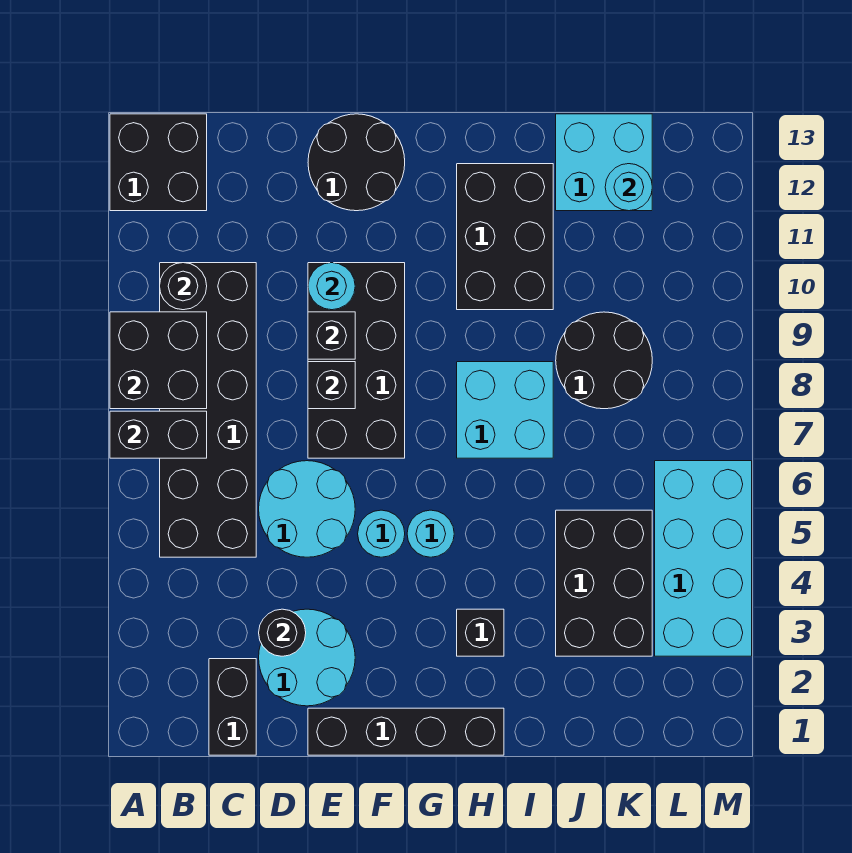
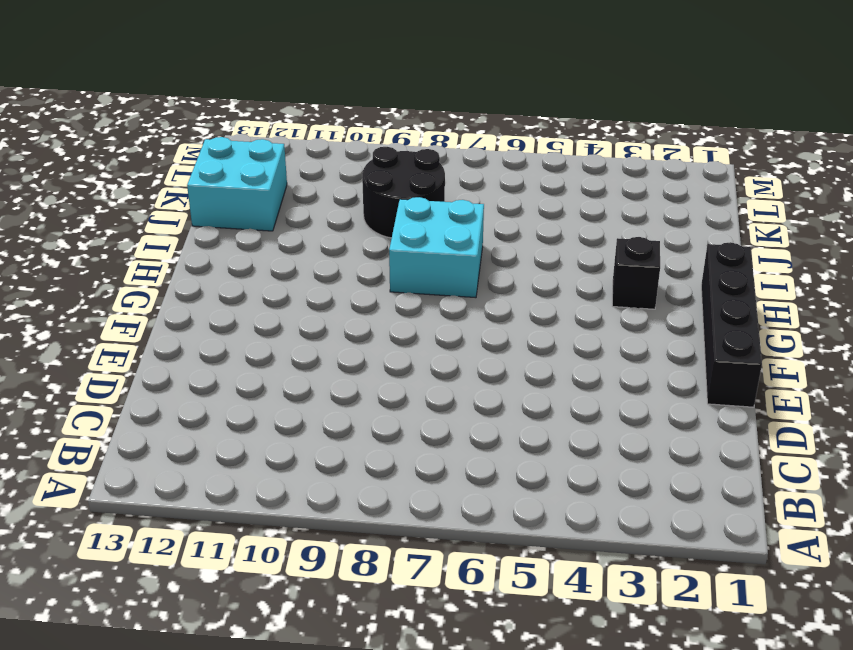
none -> black 2x2 brick [110,114,207,211]
none -> black 2x6 brick [160,263,256,557]
none -> black 1x2 brick [209,659,256,755]

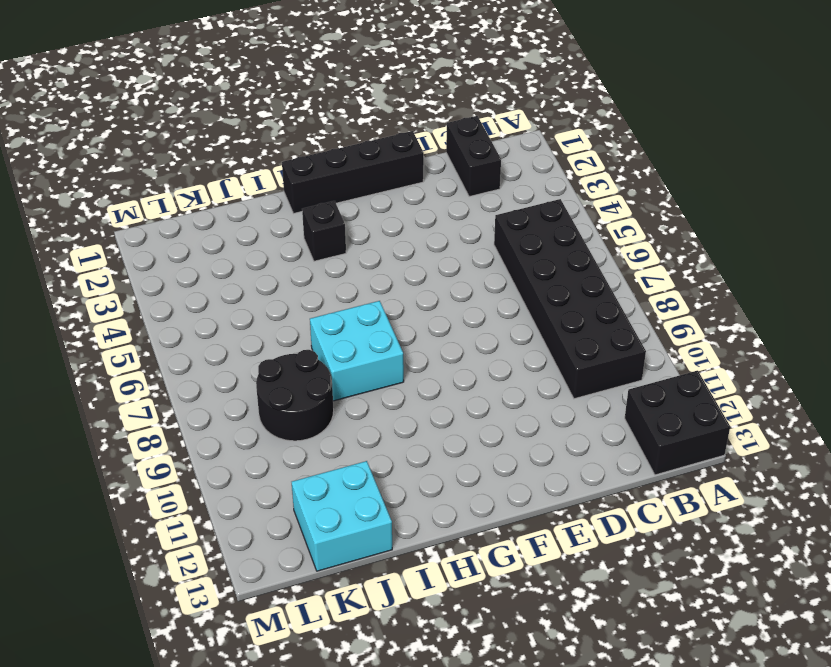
none -> cyan 2x2 round brick [259,609,355,706]
none -> cyan 2x2 round brick [259,461,355,557]
none -> black 2x4 brick [308,263,405,458]

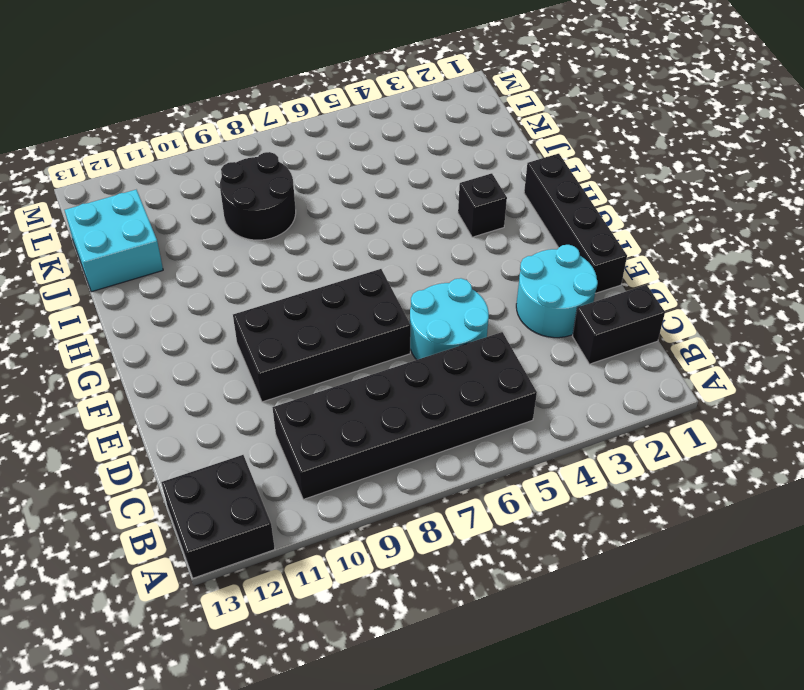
none -> black 2x2 round brick [308,114,405,211]
none -> cyan 1x1 round brick [358,510,405,557]
none -> cyan 1x1 round brick [407,510,454,557]

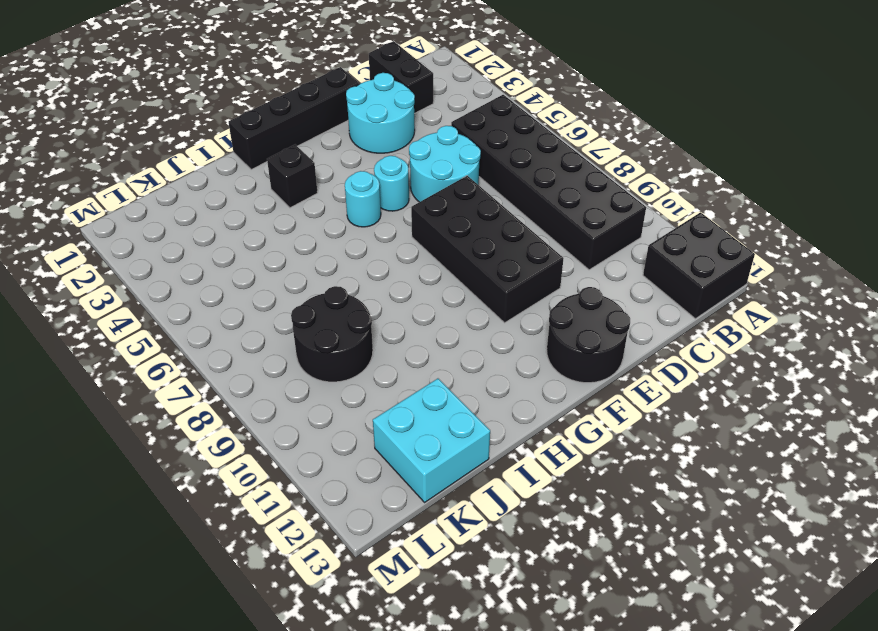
none -> cyan 2x2 brick [457,362,553,458]
none -> black 2x3 brick [457,164,553,310]
none -> black 2x3 brick [556,510,652,656]

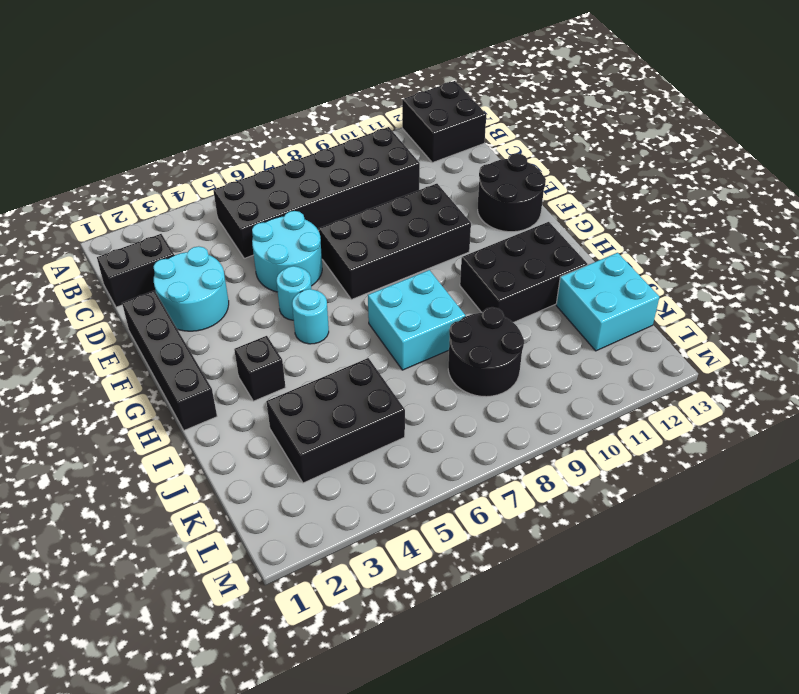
none -> cyan 2x4 brick [655,461,752,656]
none -> black 1x2 brick [110,411,207,458]
none -> black 2x2 brick [110,312,207,409]

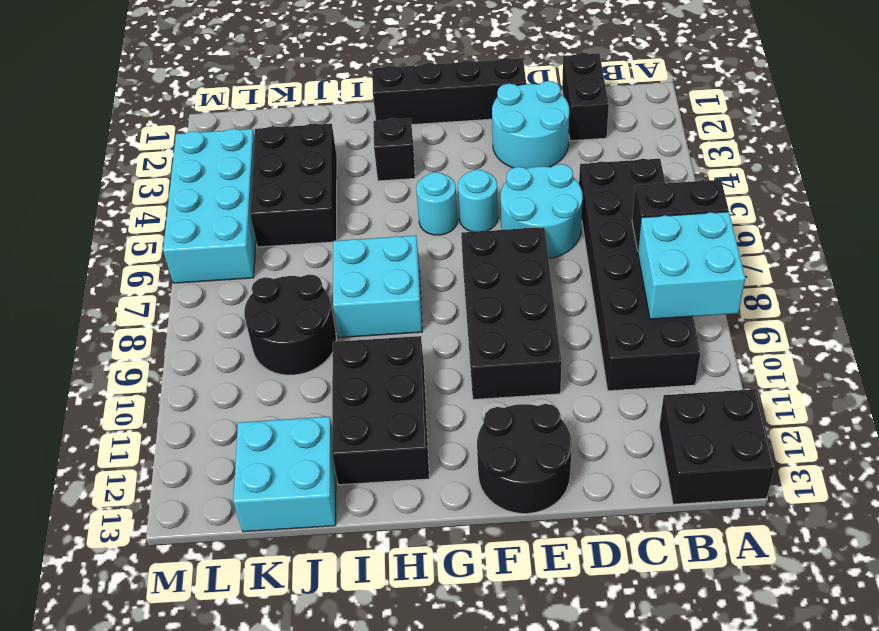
cyan 2x2 brick [638,212,745,319] -> black 2x2 brick [110,312,207,409]
none -> black 1x1 round brick [160,263,207,310]
none -> black 1x1 round brick [259,609,306,656]
none -> black 1x1 brick [308,362,355,409]

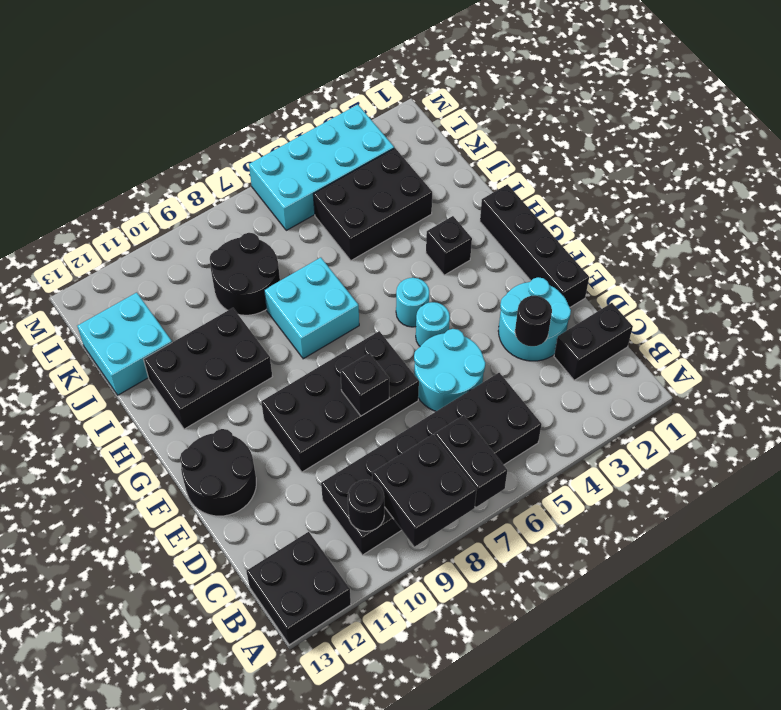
none -> black 1x1 brick [308,312,355,359]
none -> cyan 1x1 round brick [308,263,355,310]
none -> cyan 1x1 round brick [605,164,652,211]

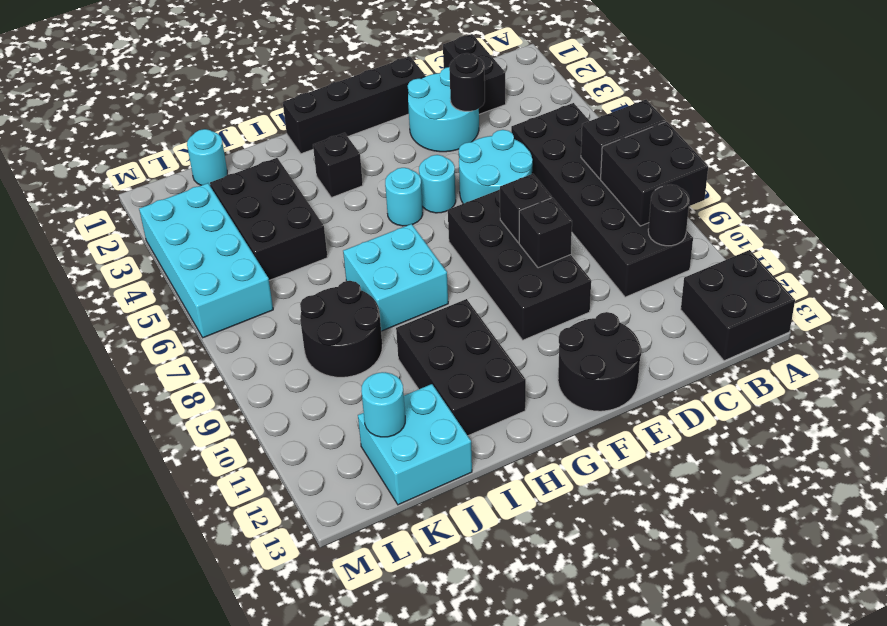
cyan 1x1 round brick [187,129,227,185] -> cyan 1x1 round brick moved to [308,263,355,310]

